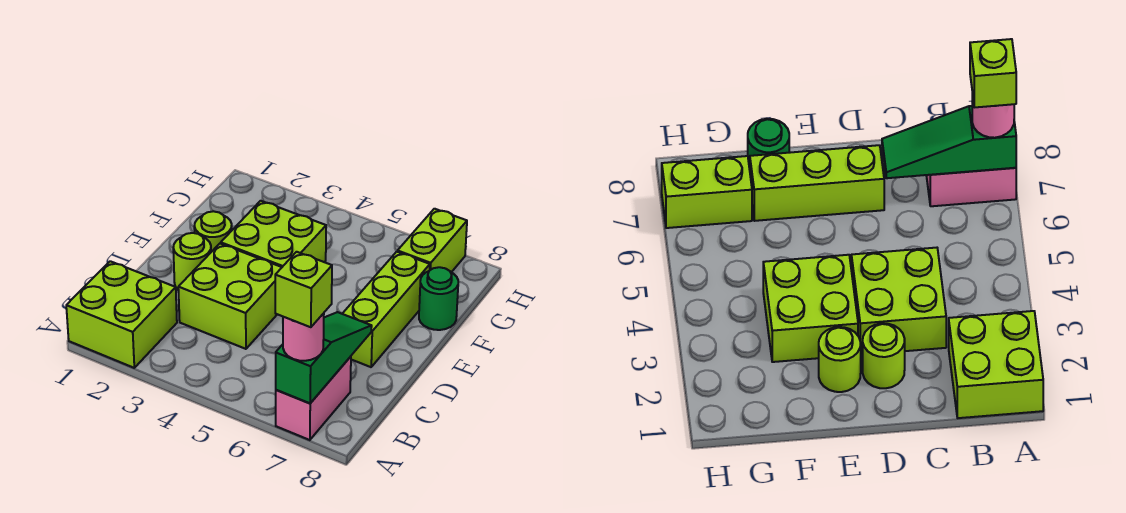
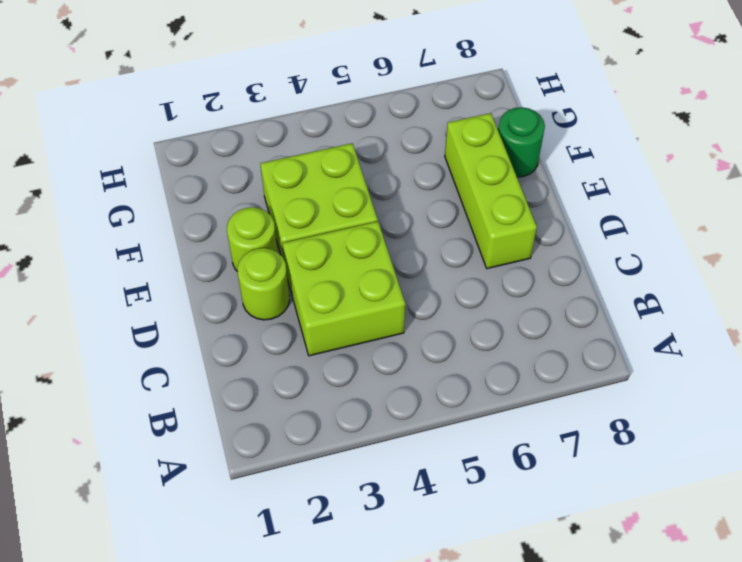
none -> lime 2x2 brick [66,261,177,368]
none -> pink 1x2 brick [276,357,351,440]
none -> lime 1x2 brick [398,209,467,272]

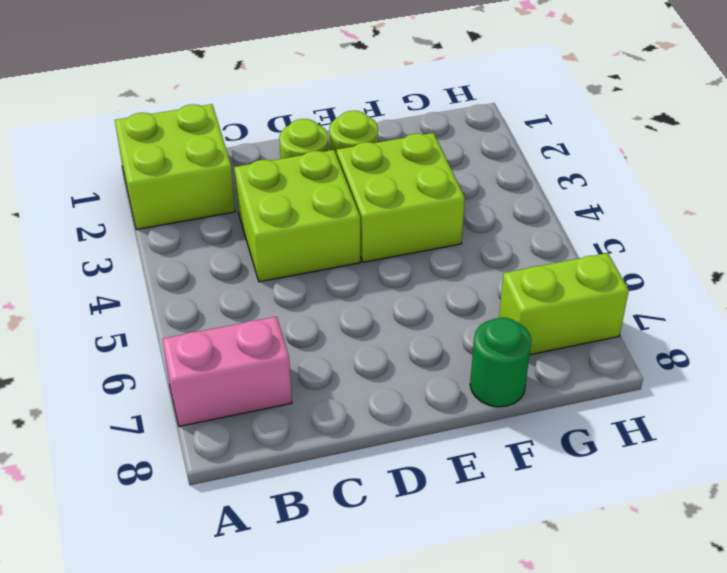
none -> lime 1x3 brick [342,252,430,367]
none -> green 1x3 slope [276,312,372,403]
none -> pink 1x1 round brick [283,313,324,361]

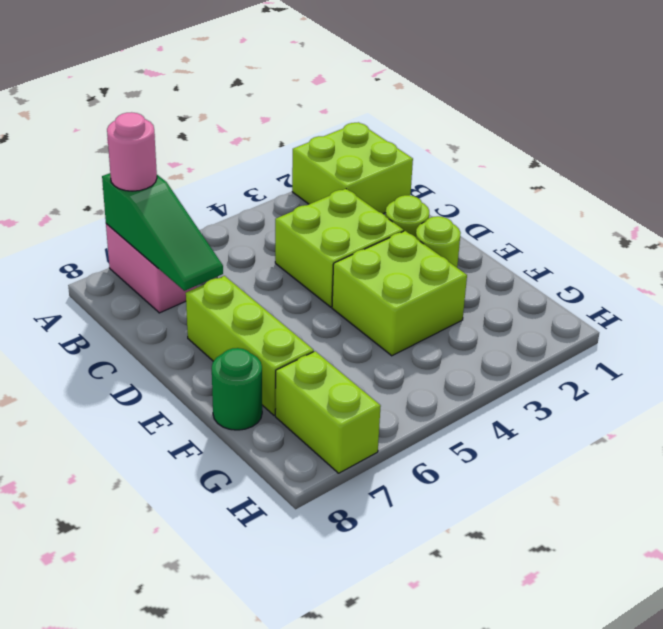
none -> lime 1x1 brick [275,252,332,327]

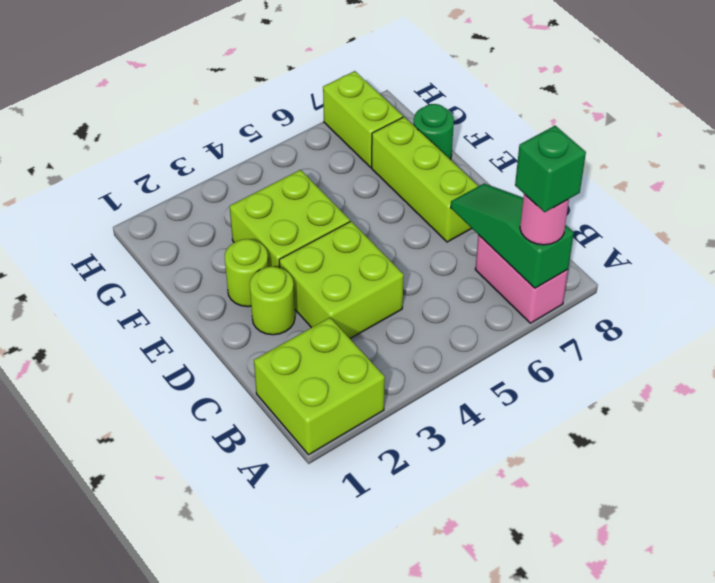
green 1x1 brick [515,126,586,212] -> lime 1x1 brick [275,252,332,327]

